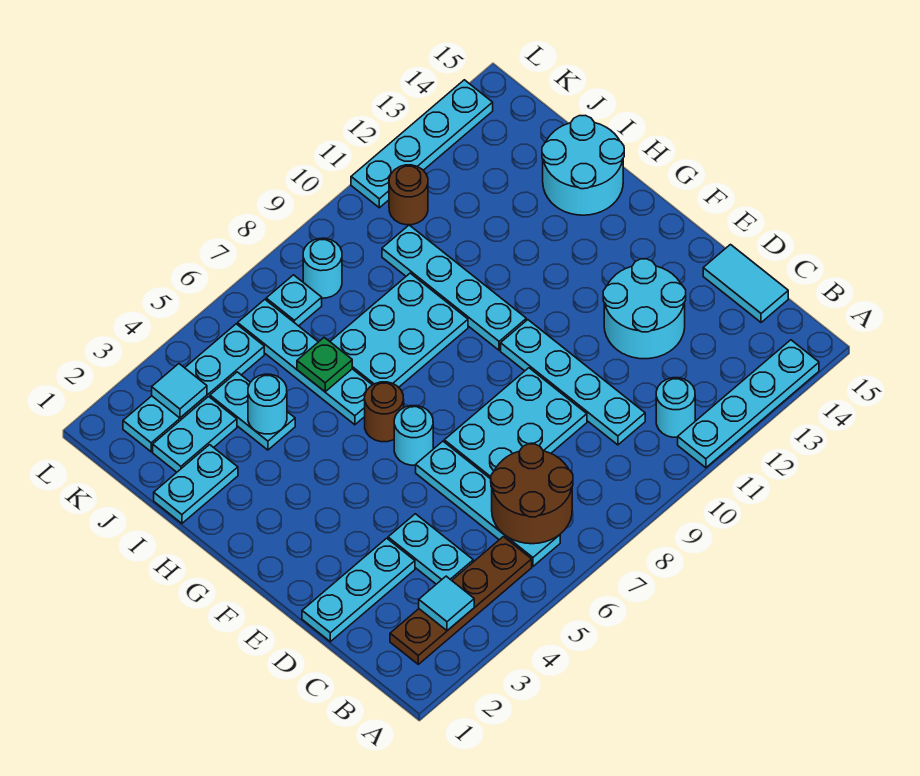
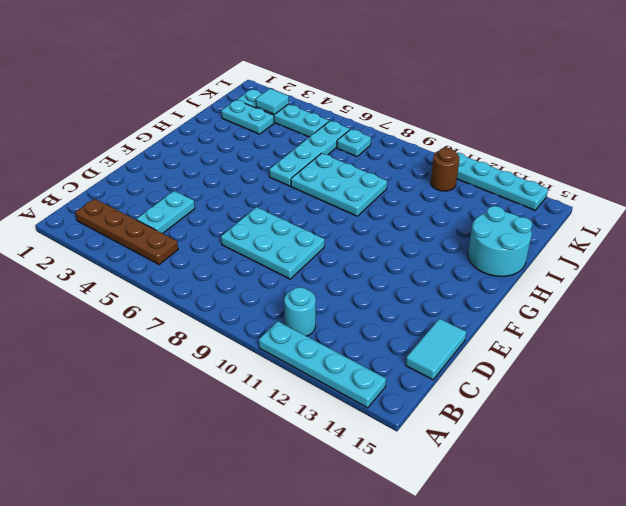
none -> cyan 1x4 plate [416,441,560,566]
none -> cyan 1x4 plate [501,320,645,445]
none -> cyan 1x3 plate [302,538,415,642]

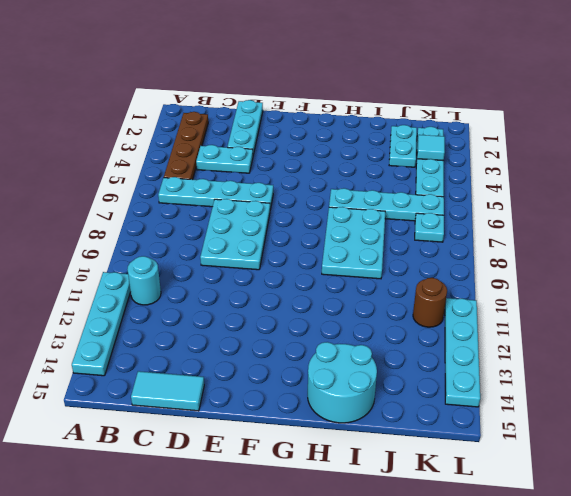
none -> cyan 1x4 plate [501,320,645,445]
none -> cyan 2x2 round brick [603,259,686,359]
none -> cyan 1x1 round brick [394,406,433,465]

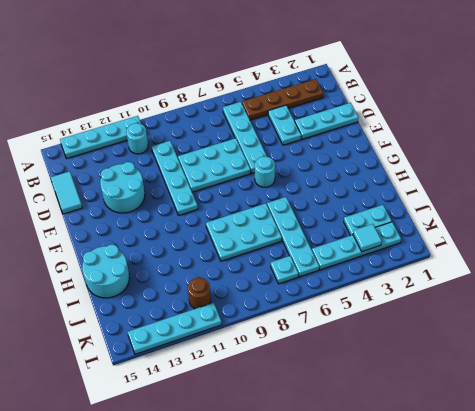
none -> brown 1x1 round brick [365,382,404,442]
none -> cyan 1x4 plate [382,225,526,350]
none -> cyan 1x2 plate [154,445,238,523]

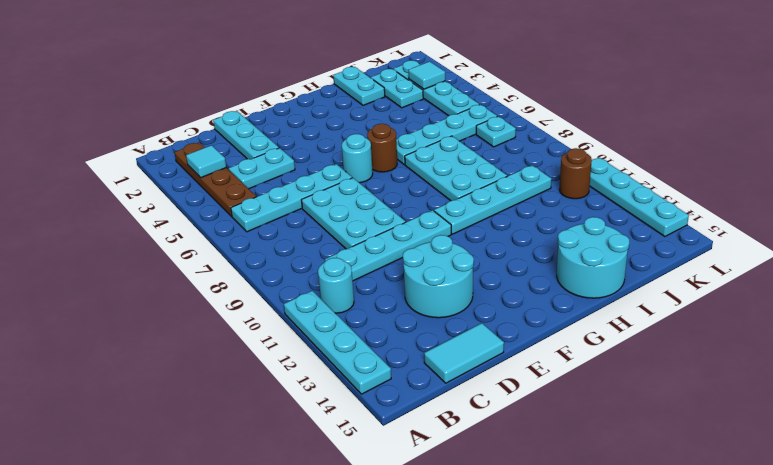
none -> cyan 1x2 plate [210,372,295,450]
none -> cyan 1x1 round brick [303,238,342,298]
none -> brown 2x2 round brick [491,444,573,544]

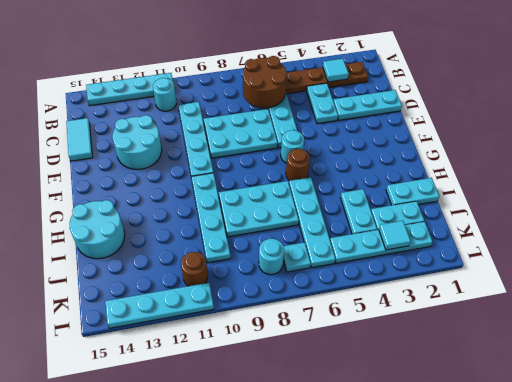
none -> cyan 1x1 round brick [248,374,287,434]
none -> green 1x1 plate [297,337,352,392]

